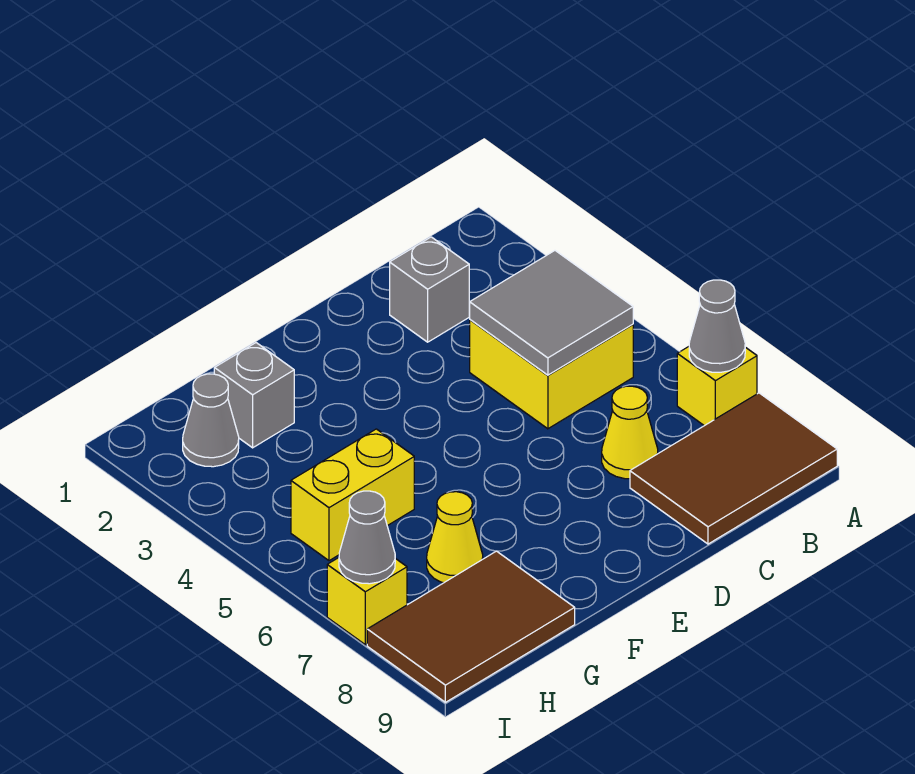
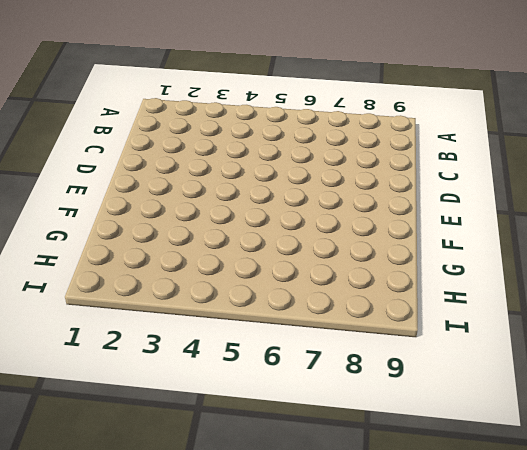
none -> yellow 1x1 brick [677,347,757,426]
none -> brown 2x3 tile [630,393,837,544]
none -> yellow 2x2 brick [470,320,633,429]

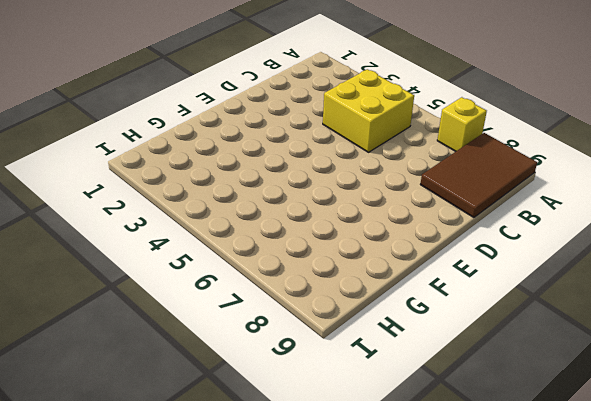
none -> grey 1x1 brick [390,237,469,342]
none -> yellow 1x1 cone [602,386,658,479]
none -> grey 1x1 brick [214,343,294,448]

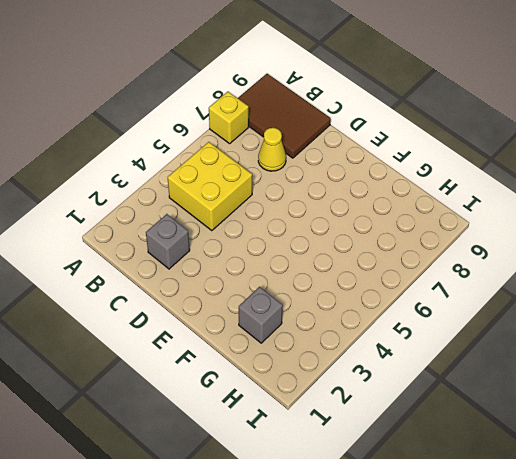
none -> yellow 1x2 brick [291,429,414,561]
none -> yellow 1x1 cone [427,492,483,583]
none -> brown 2x3 tile [367,551,575,702]

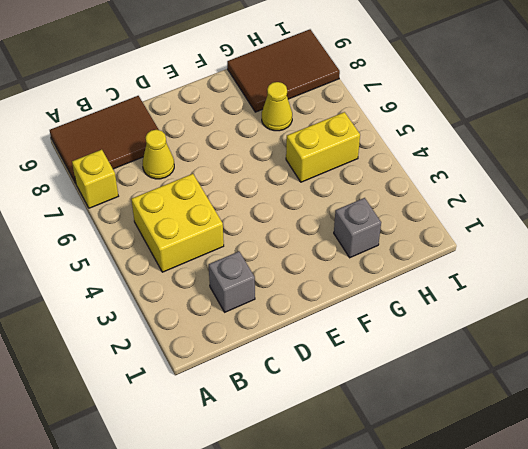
none -> grey 1x1 cone [183,374,239,467]
none -> yellow 1x1 brick [327,558,407,645]
none -> grey 1x1 cone [689,280,745,372]

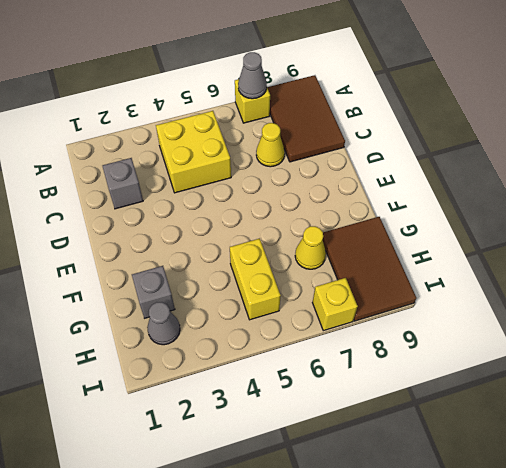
none -> grey 2x2 tile [470,251,633,375]
none -> grey 1x1 cone [339,491,395,584]

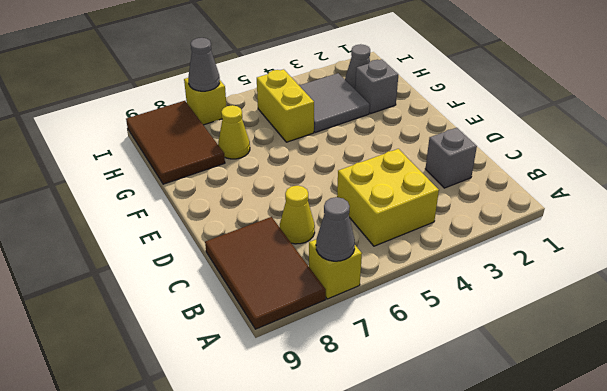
grey 2x2 tile [299,73,370,132] -> grey 2x2 tile moved to [470,251,633,375]

